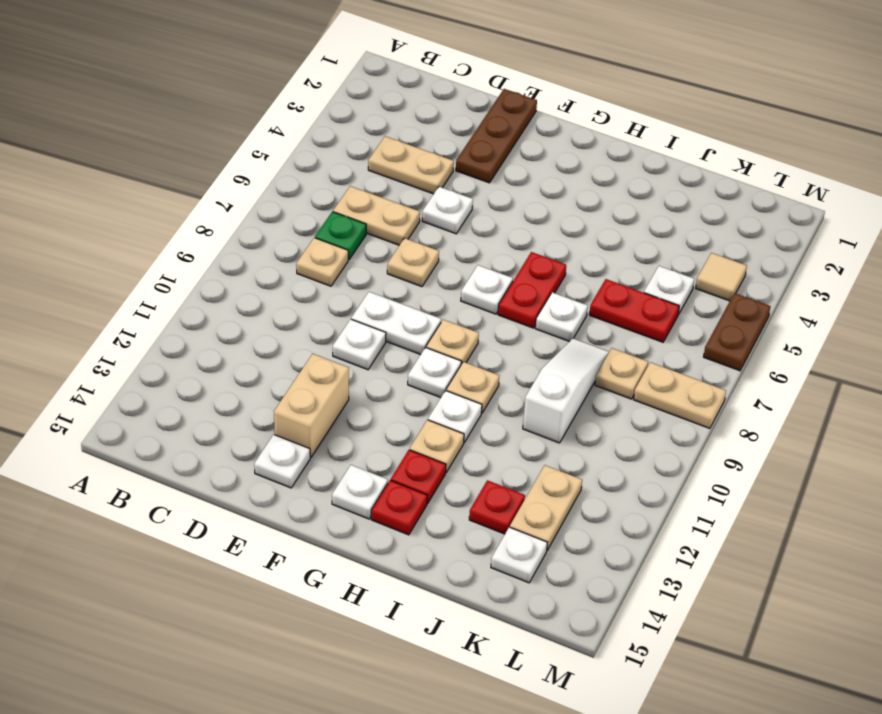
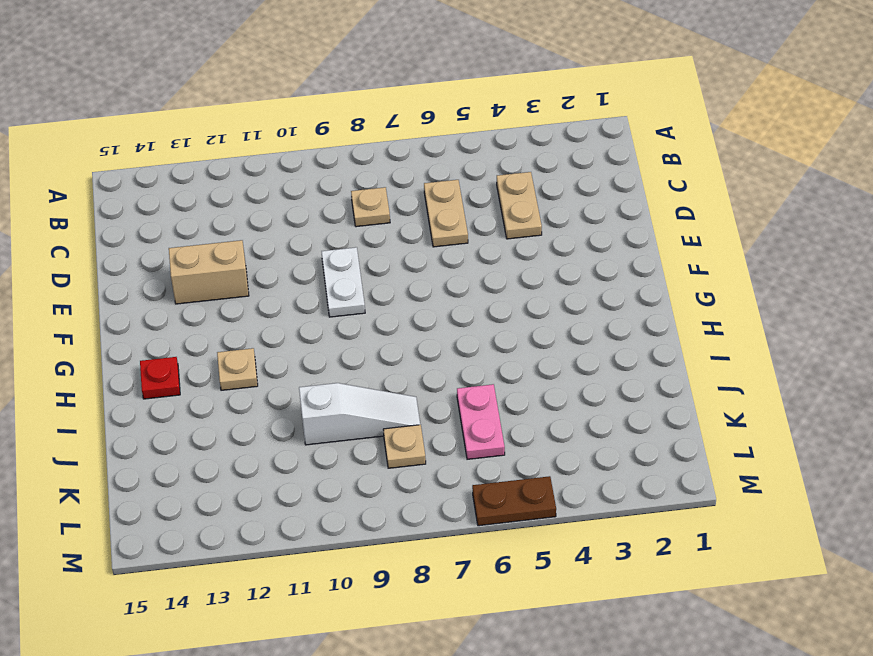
pink 1x2 plate [457,384,505,459] -> red 1x2 plate [589,279,679,342]
none -> green 1x1 plate [315,212,366,259]
none -> brown 1x3 plate [456,89,537,183]
none -> white 1x1 plate [422,187,473,234]
none -> tan 1x1 plate [387,238,439,287]

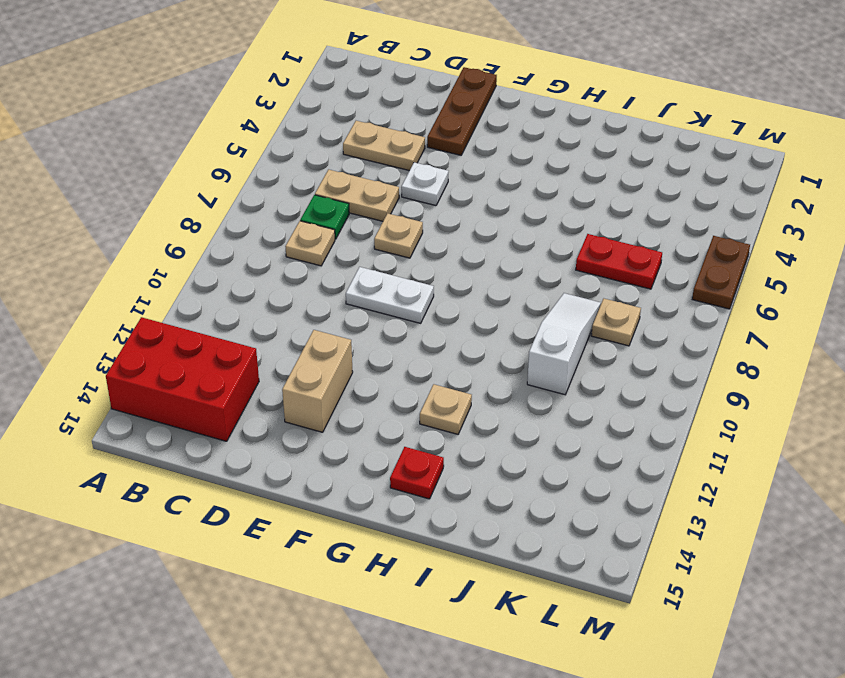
red 2x3 brick [106,317,259,441] -> none
none -> white 1x1 plate [333,319,386,370]
none -> white 1x1 plate [254,435,310,488]
none -> white 1x1 plate [461,265,513,314]
none -> tan 1x1 plate [426,320,479,364]

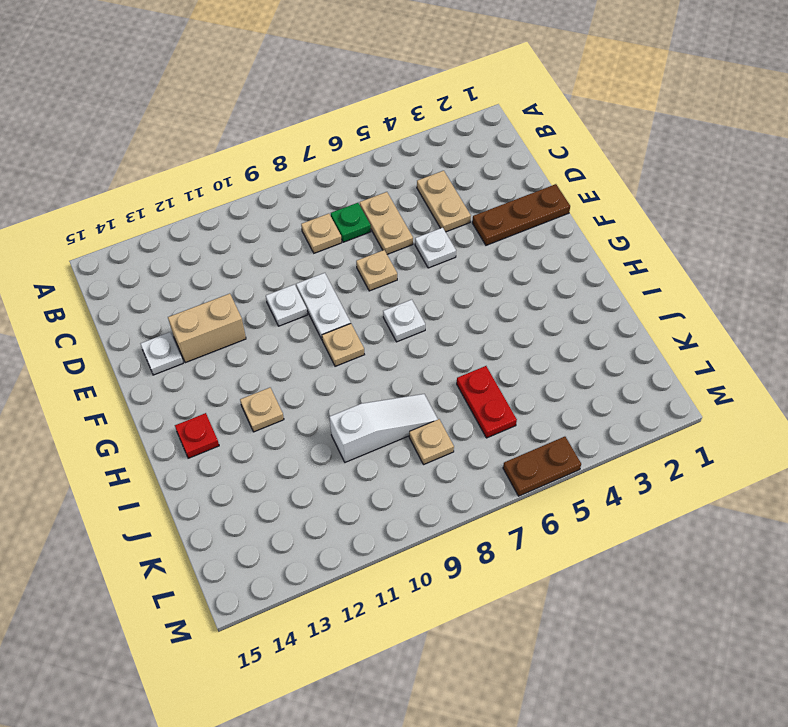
none -> white 1x1 plate [408,348,461,398]
none -> white 1x1 plate [332,465,388,519]
none -> red 1x2 plate [498,252,566,328]
none -> tan 1x1 plate [446,362,499,413]

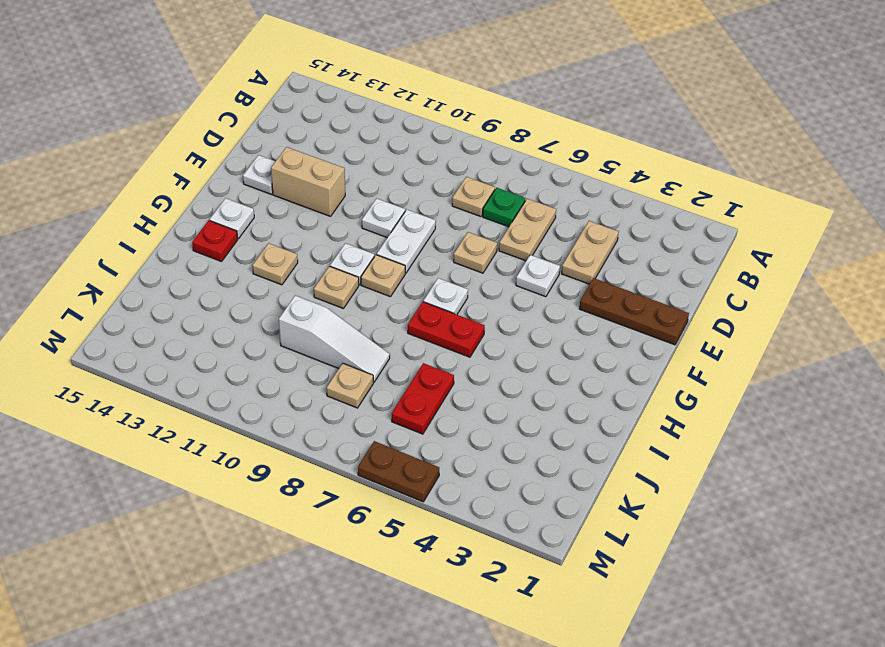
none -> white 1x1 plate [428,391,482,443]
none -> red 1x1 plate [391,450,446,503]
none -> white 1x1 plate [535,292,588,342]
none -> red 1x1 plate [469,480,525,534]

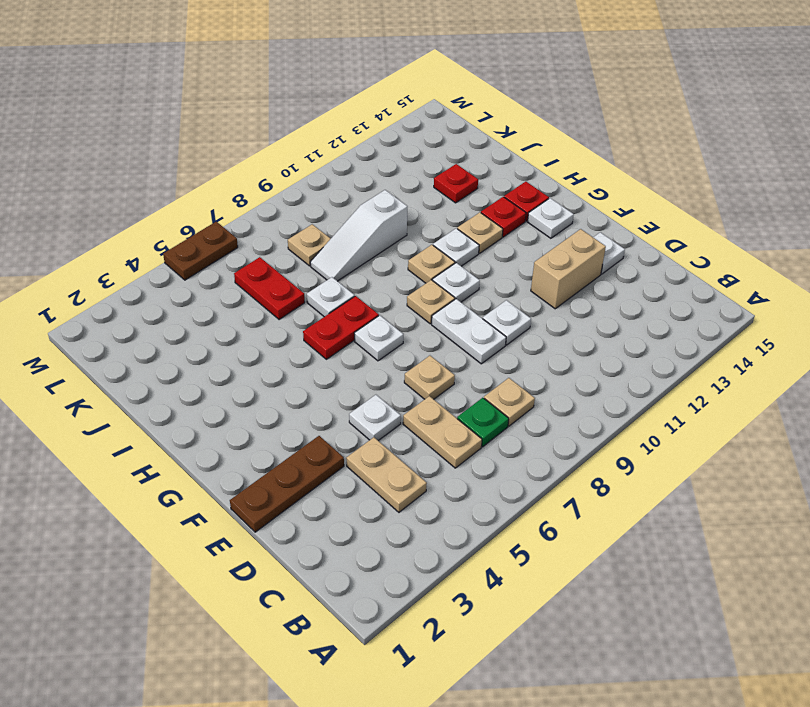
none -> white 1x1 plate [644,266,694,315]
none -> tan 1x2 plate [510,465,582,550]
none -> white 1x1 plate [491,527,547,583]
none -> tan 1x1 tile [696,253,747,301]

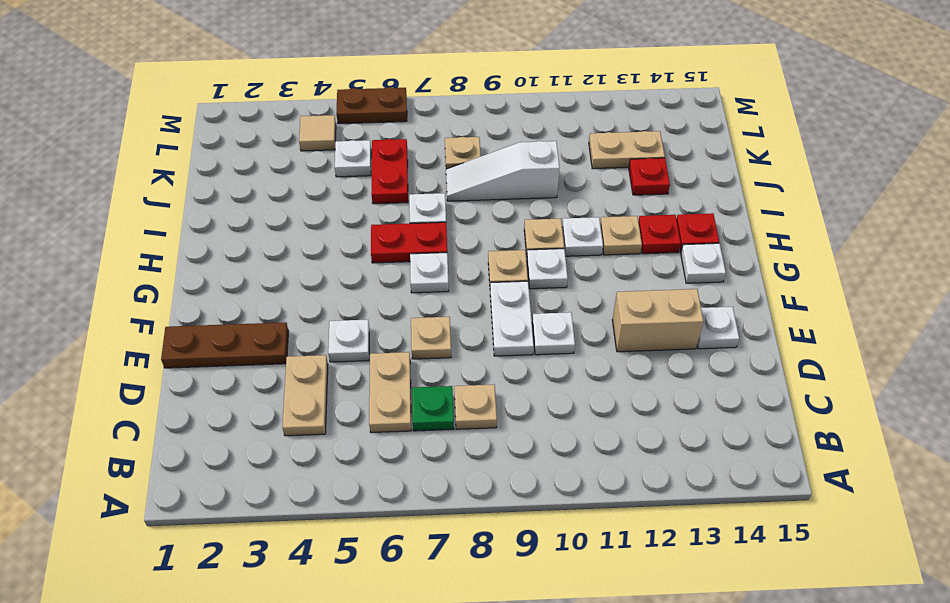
none -> white 1x1 plate [491,527,547,583]
none -> tan 1x2 plate [634,362,726,428]

